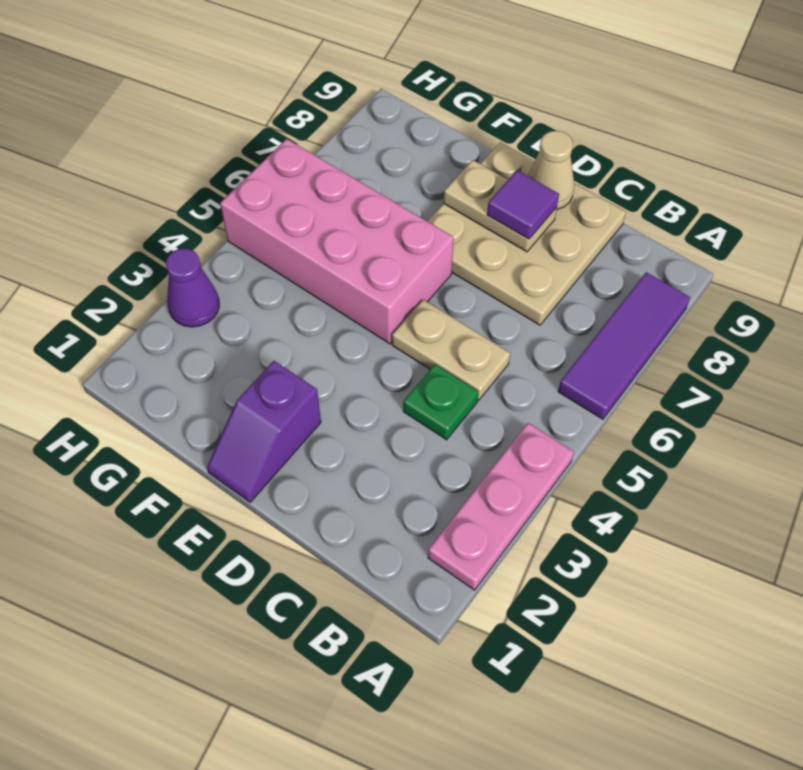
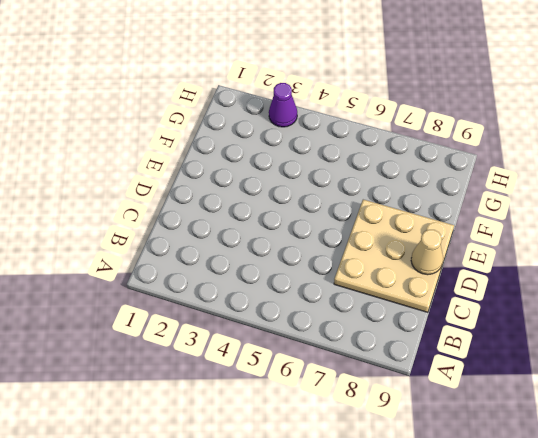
none -> pink 1x3 plate [428,423,574,590]
none -> purple 1x3 tile [558,272,690,419]

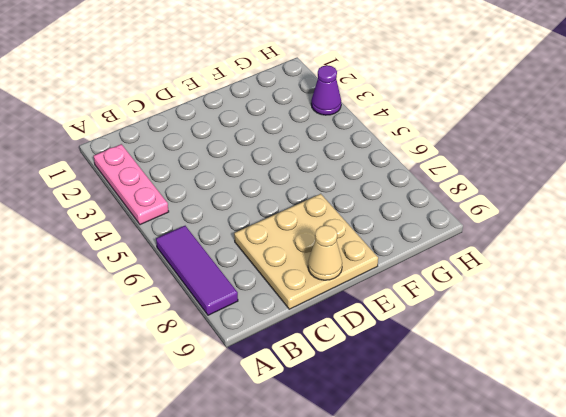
none -> green 1x1 plate [403,364,478,440]
none -> tan 1x2 plate [392,300,510,400]

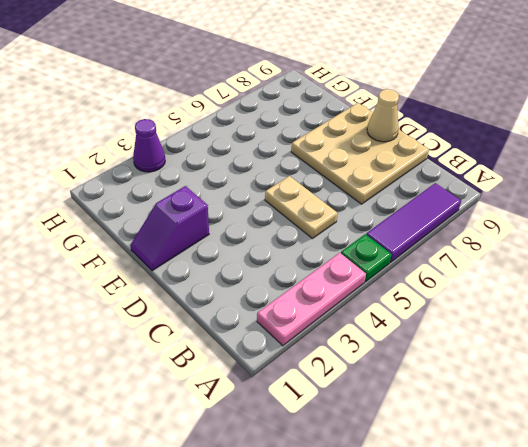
green 1x1 plate [341,234,392,282] -> green 1x1 plate moved to [403,364,478,440]
none -> pink 2x4 brick [220,139,454,344]
none -> tan 1x2 plate [444,160,557,252]

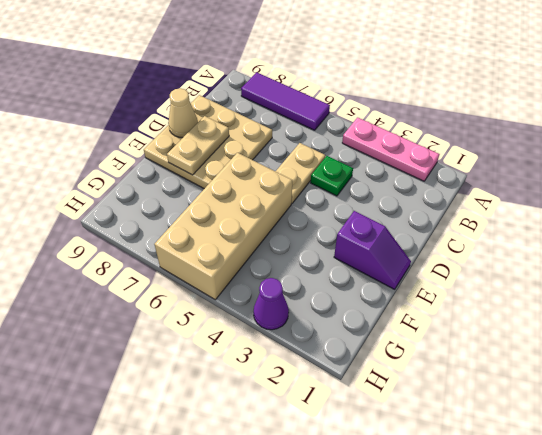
tan 2x4 brick [154,153,292,300] -> pink 2x4 brick [220,139,454,344]
none -> purple 1x1 tile [487,171,559,239]

